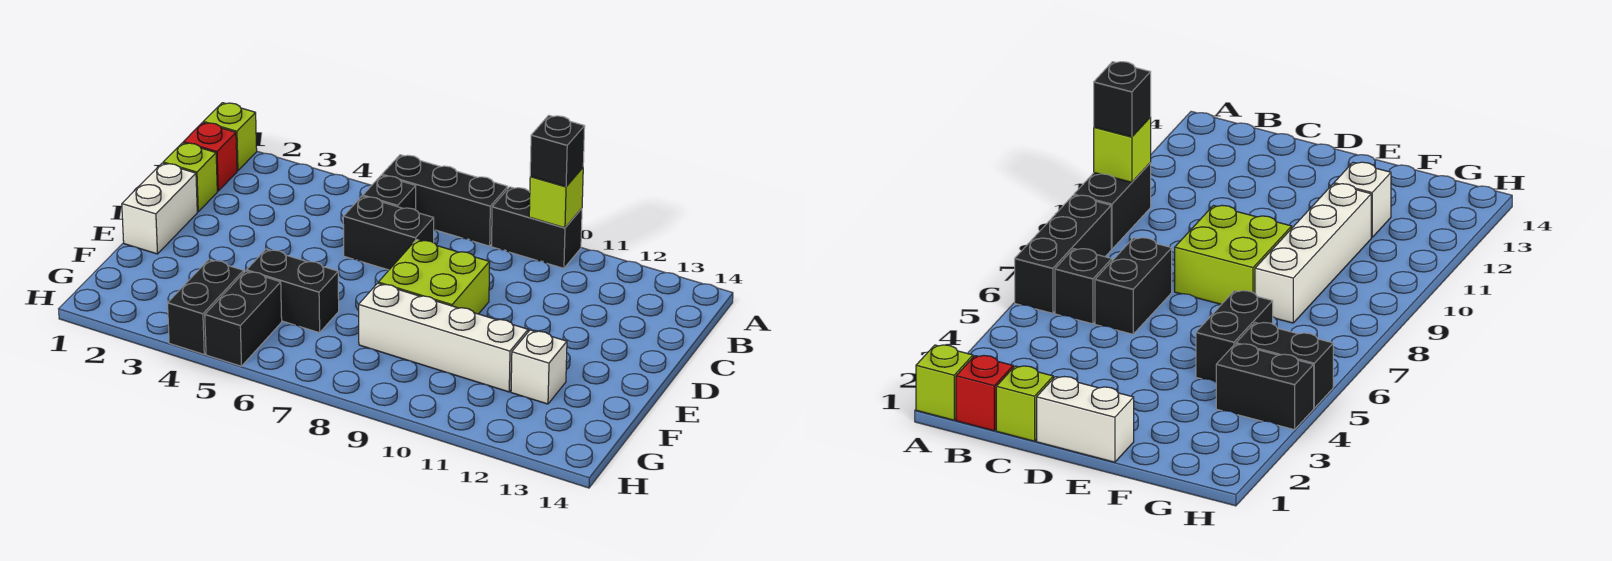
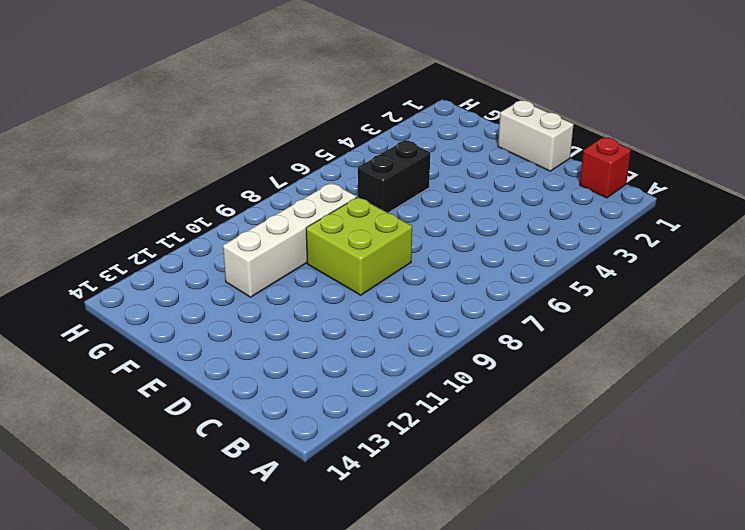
none -> lime 1x1 brick [203,103,257,171]
none -> black 1x3 brick [382,155,508,246]
none -> black 1x2 brick [492,187,582,268]

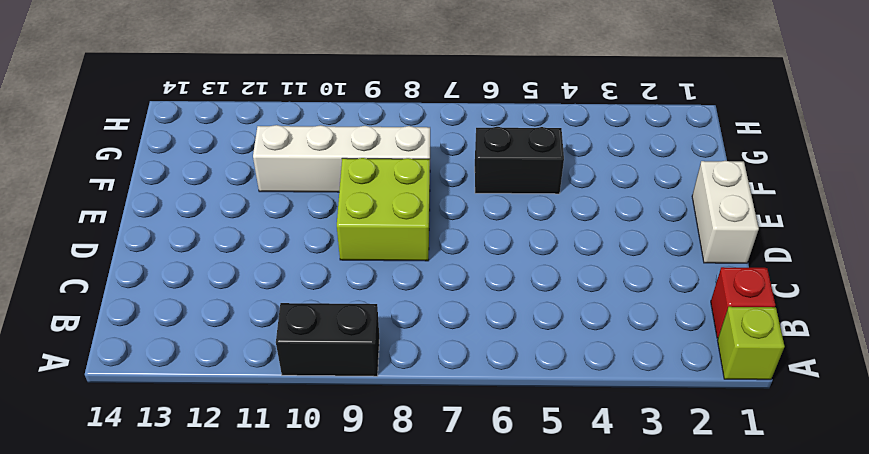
none -> black 1x3 brick [382,155,508,246]
none -> black 1x1 brick [363,175,416,210]
none -> lime 1x1 brick [163,143,217,212]

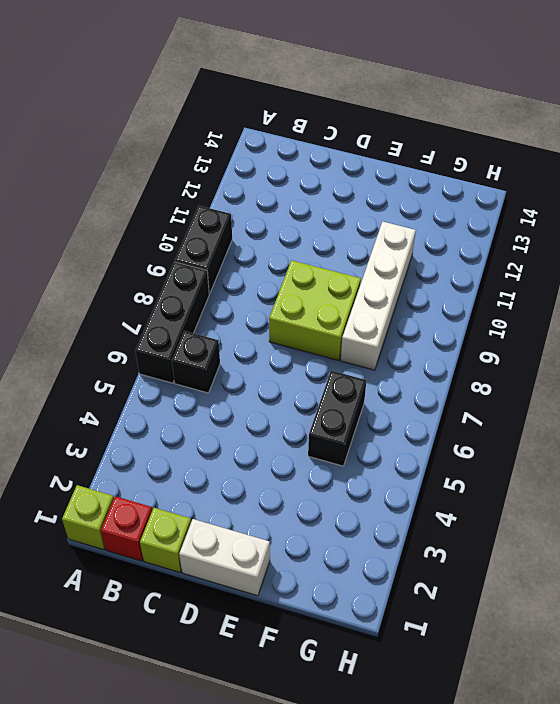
none -> black 1x2 brick [343,196,434,270]
none -> white 1x1 brick [511,330,567,404]
none -> black 1x2 brick [168,260,244,354]

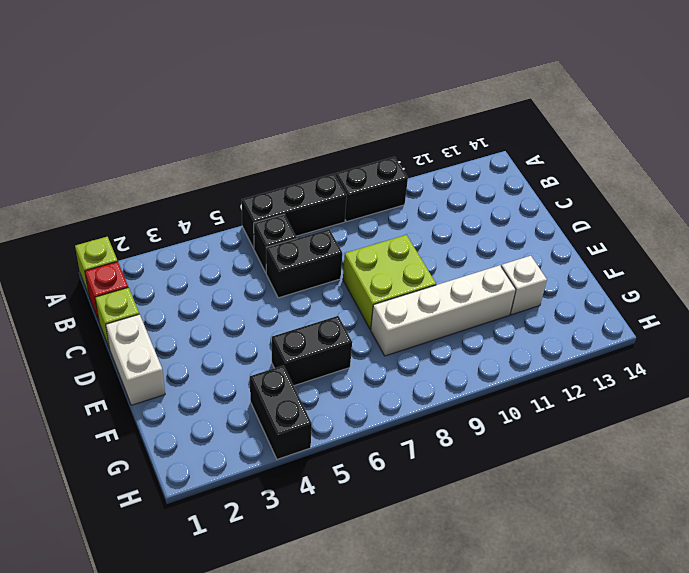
none -> black 1x2 brick [205,271,282,366]
none -> lime 1x1 brick [529,168,583,228]
none -> black 1x1 brick [530,115,585,187]

